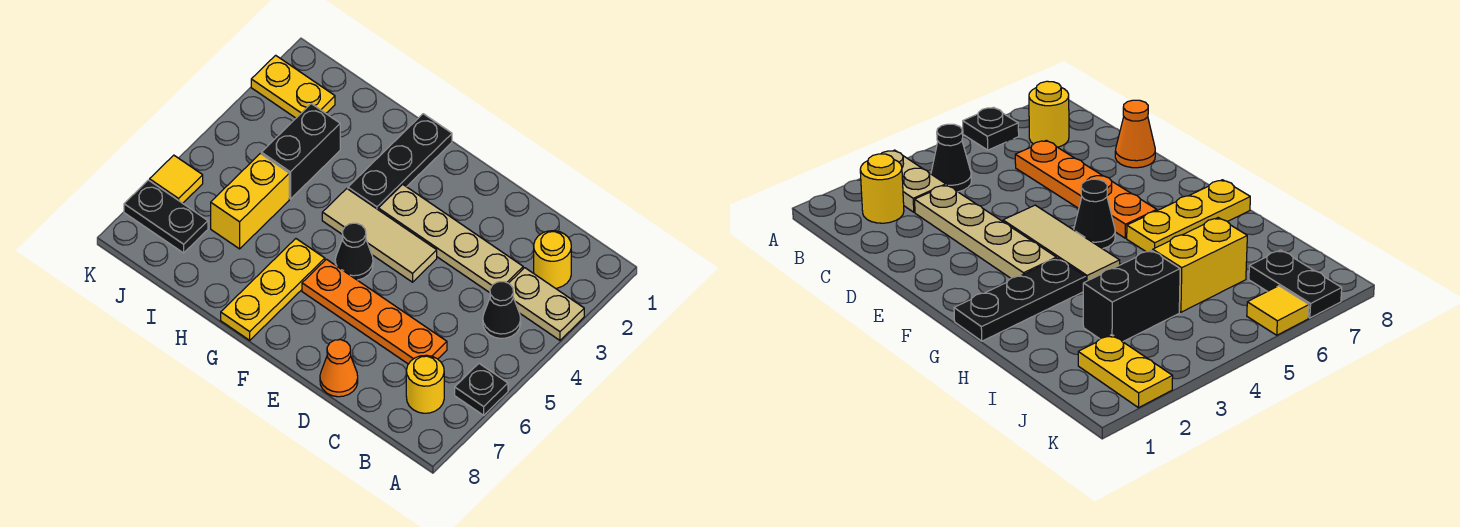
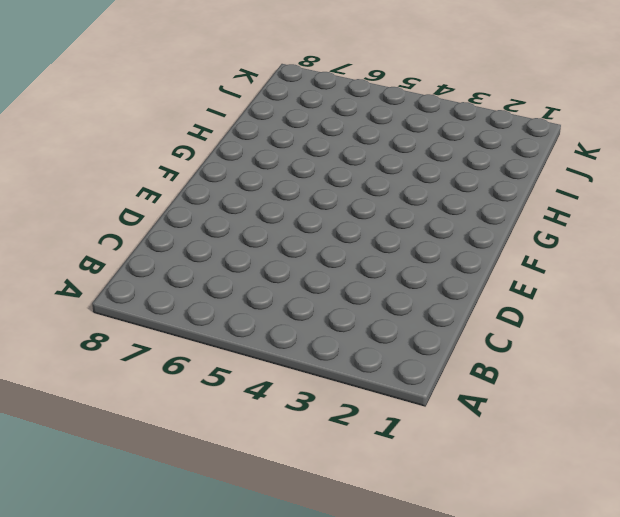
none -> tan 1x2 plate [509,268,584,340]
none -> black 1x1 plate [455,364,508,415]
none -> yellow 1x1 round brick [534,231,571,288]

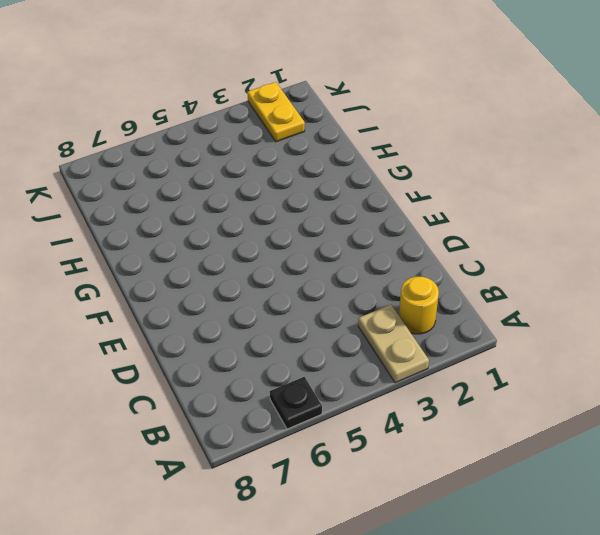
none -> black 1x1 cone [483,282,521,339]
none -> yellow 1x1 round brick [406,355,444,413]
none -> tan 1x4 plate [378,184,523,293]

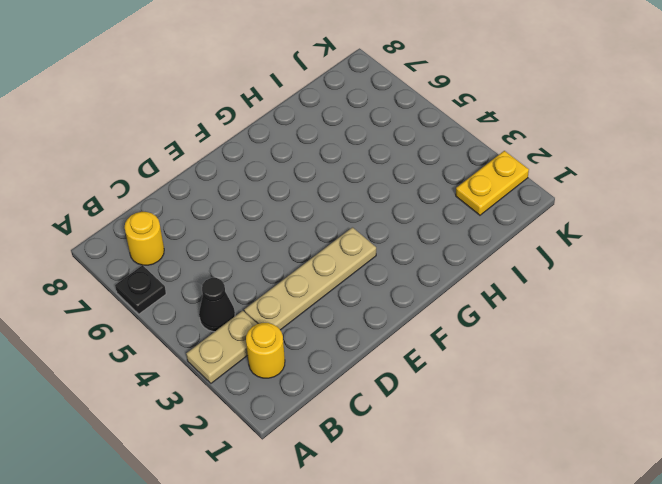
none -> orange 1x4 plate [302,259,447,364]
none -> orange 1x1 cone [320,340,358,397]
none -> tan 1x3 tile [322,189,437,282]

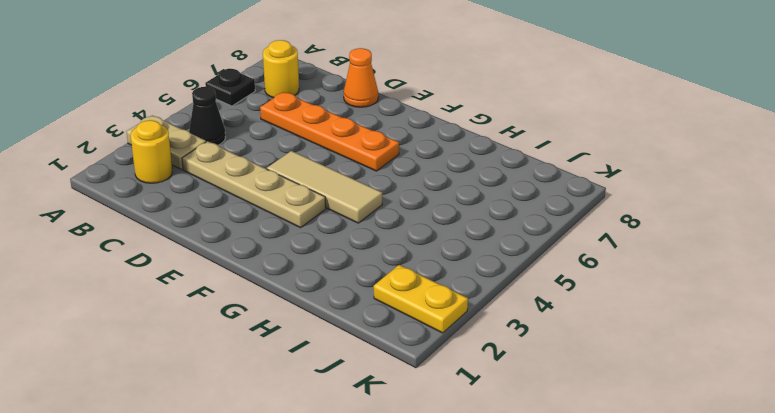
none -> black 1x1 cone [335,223,373,280]
none -> black 1x3 plate [348,114,452,209]
none -> yellow 1x3 plate [221,239,325,340]

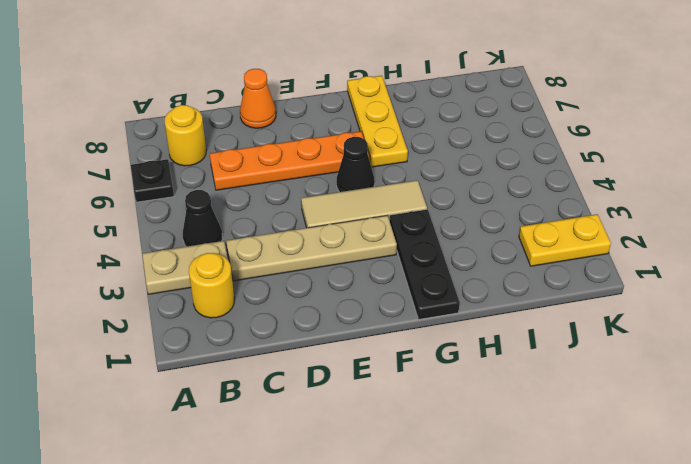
none -> black 1x2 brick [261,104,340,199]
none -> yellow 1x2 brick [211,154,289,249]
none -> black 1x2 plate [124,180,208,253]

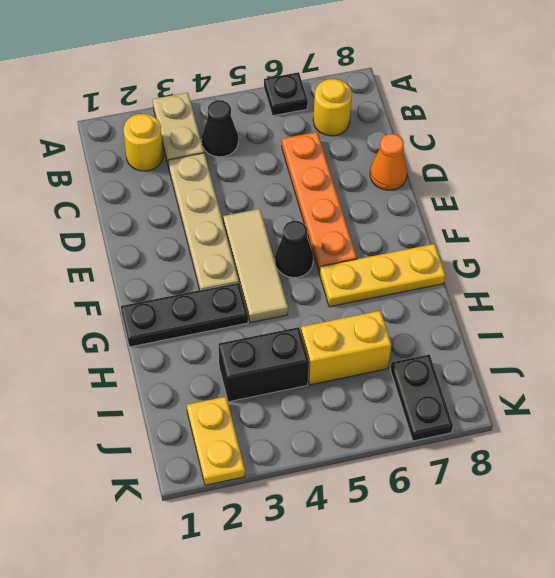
none -> yellow 1x1 tile [150,155,203,203]

